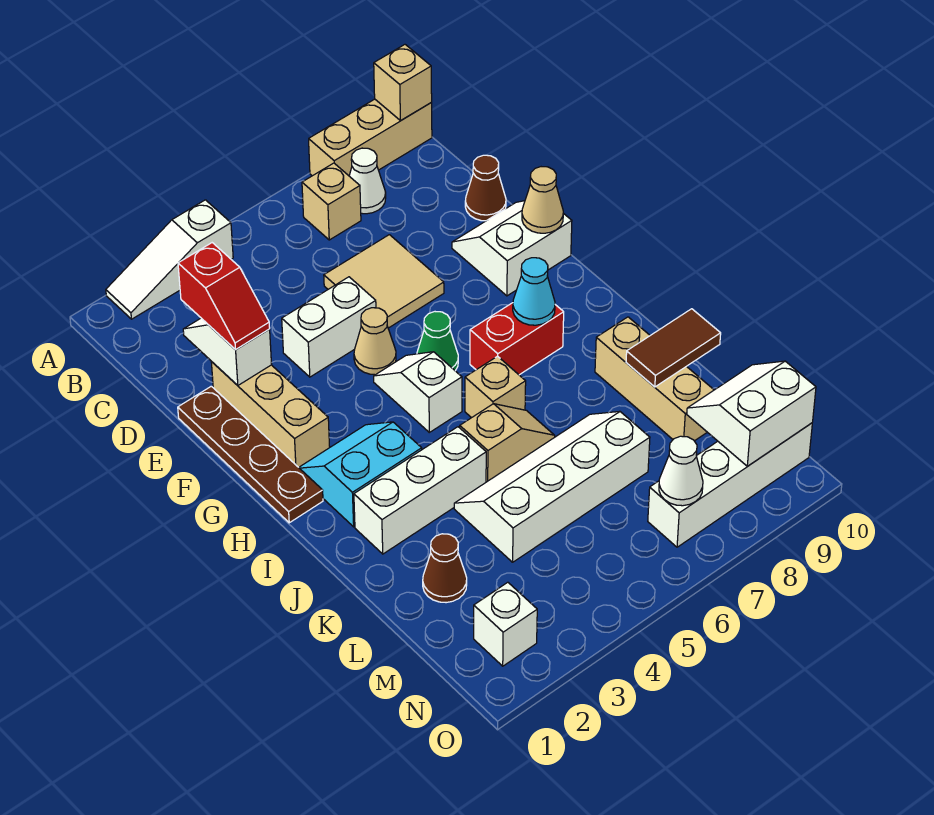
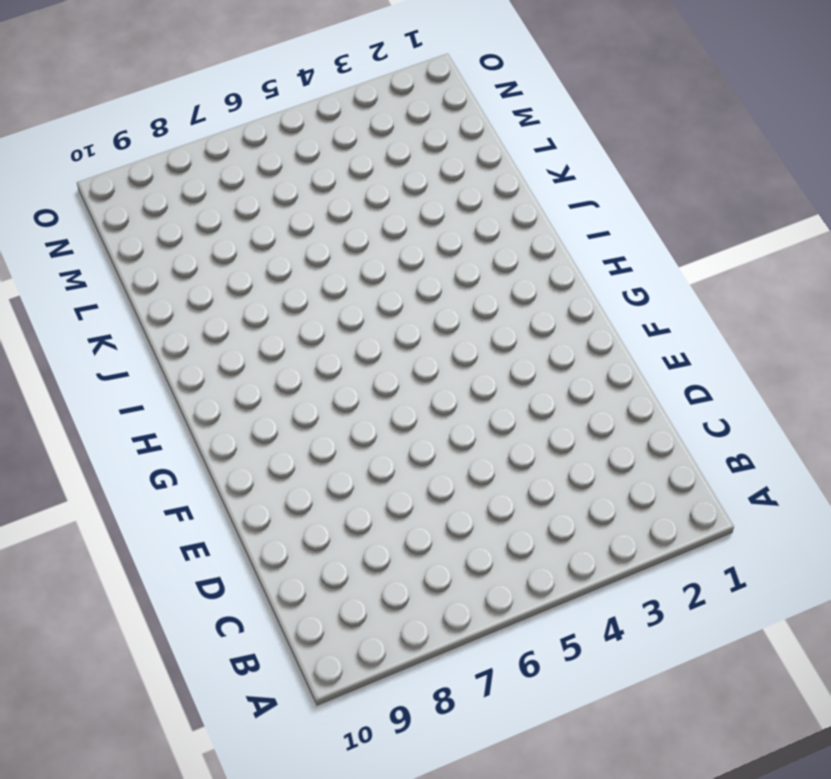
none -> white 1x3 slope [106,200,233,319]
none -> tan 1x3 brick [309,99,432,176]
none -> tan 1x1 brick [302,163,361,240]
none -> white 1x1 cone [349,148,386,214]

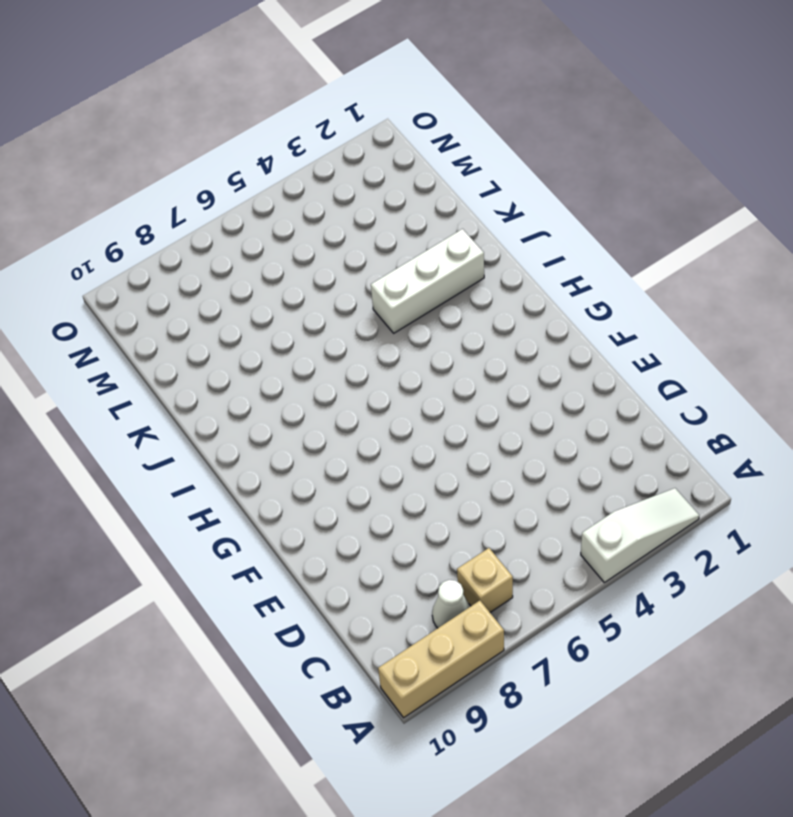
none -> tan 2x2 tile [324,235,444,328]
none -> brown 1x1 cone [465,155,506,221]
none -> brown 1x4 plate [178,386,323,523]
none -> tan 1x3 brick [211,362,330,467]

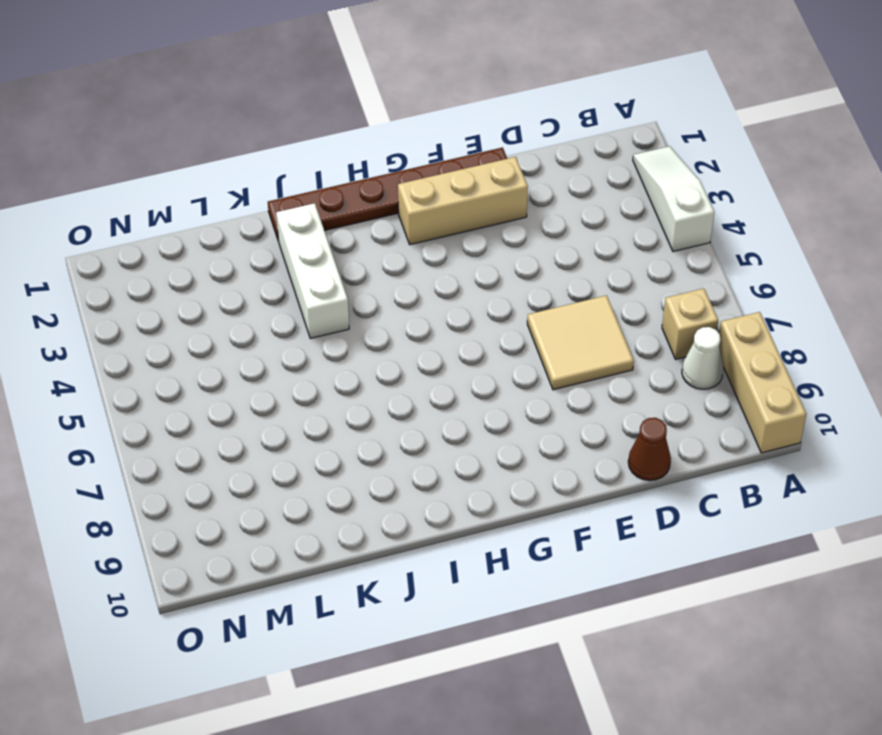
brown 1x6 plate [268,147,507,241] -> brown 1x4 plate [178,386,323,523]
none -> white 1x2 brick [282,277,376,377]
none -> white 2x2 slope [452,201,572,296]
none -> tan 1x1 cone [354,308,396,375]
none -> white 1x2 slope [374,352,462,432]

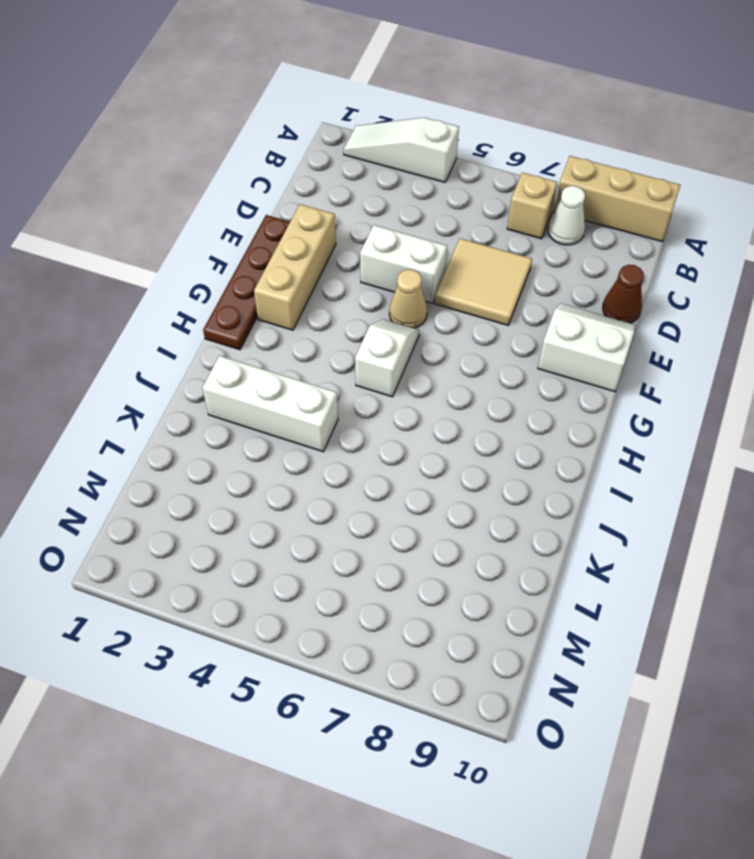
none -> green 1x1 cone [417,312,458,371]
none -> cyan 2x2 slope [299,422,422,527]
none -> red 1x2 brick [470,303,564,375]
none -> tan 1x1 brick [465,356,526,418]

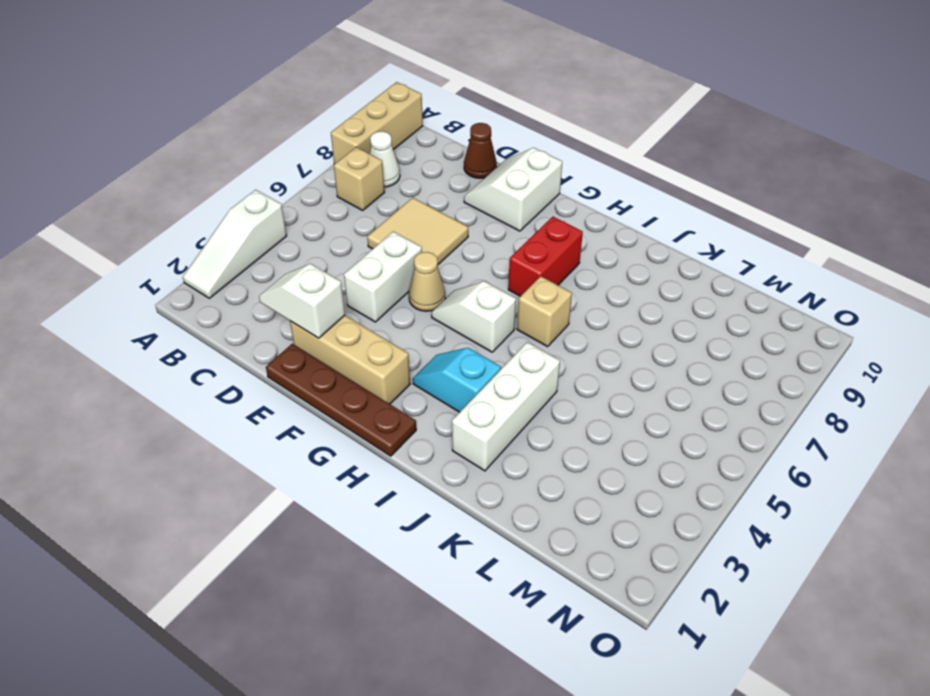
cyan 1x2 slope [413,348,501,412] -> cyan 2x2 slope [299,422,422,527]
none -> green 1x1 cone [417,312,458,371]
none -> tan 1x2 slope [460,404,555,482]
none -> tan 1x3 brick [595,317,714,441]
none -> white 2x4 slope [454,411,650,562]

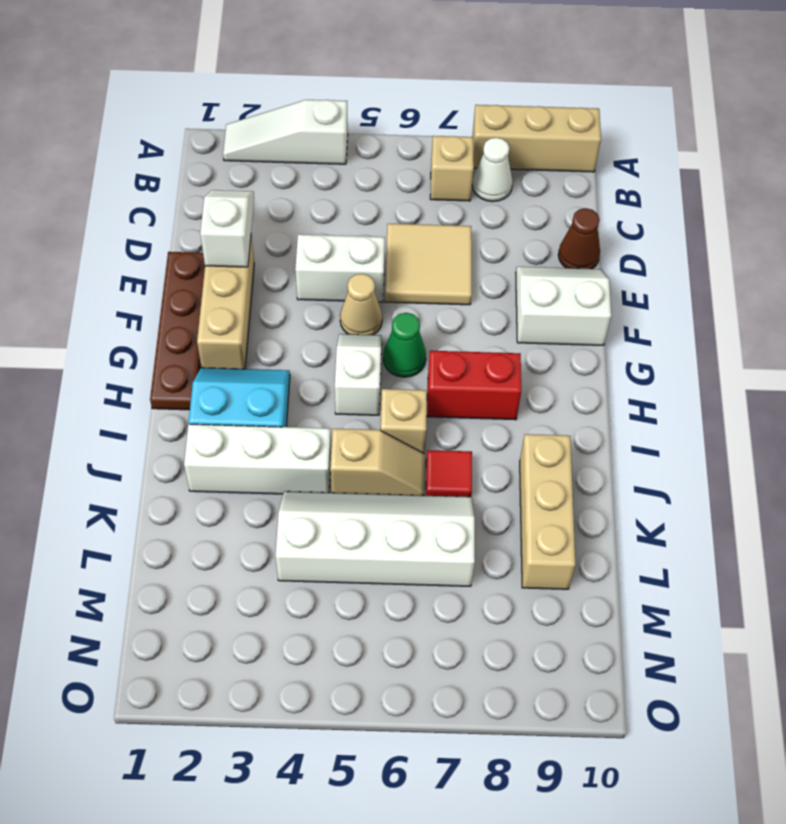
red 1x1 tile [426,450,472,497] -> none
none -> brown 1x1 cone [423,534,467,603]
none -> white 1x1 brick [474,582,537,666]
none -> white 1x4 brick [648,423,812,547]
none -> tan 1x1 brick [374,45,432,121]

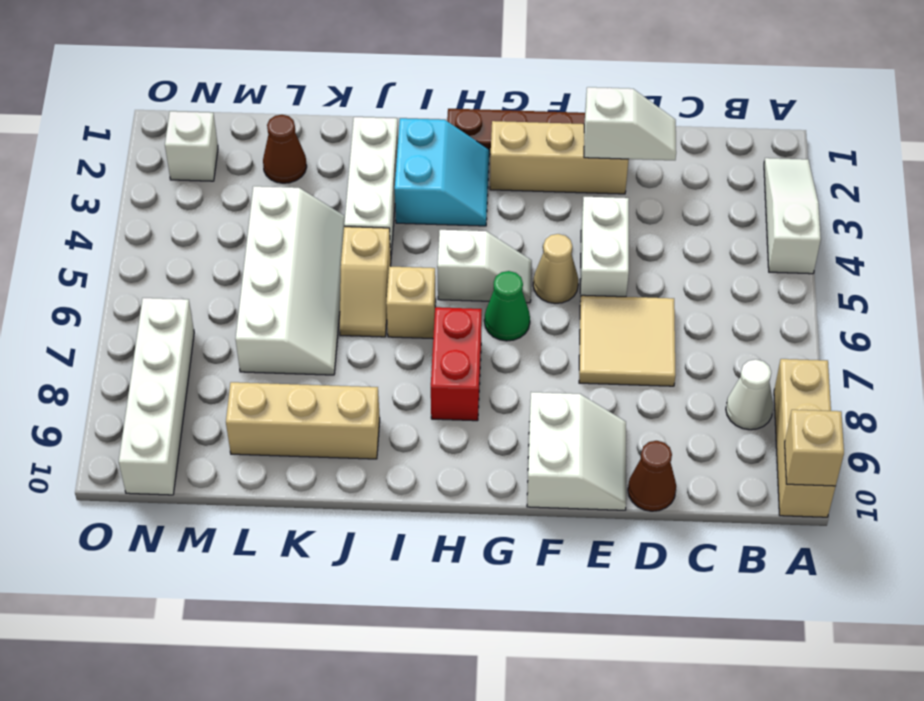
none -> tan 1x1 brick [302,163,361,240]
none -> tan 1x1 cone [522,167,563,233]
none -> cyan 1x1 cone [513,258,555,325]
none -> brown 1x2 tile [626,309,721,387]

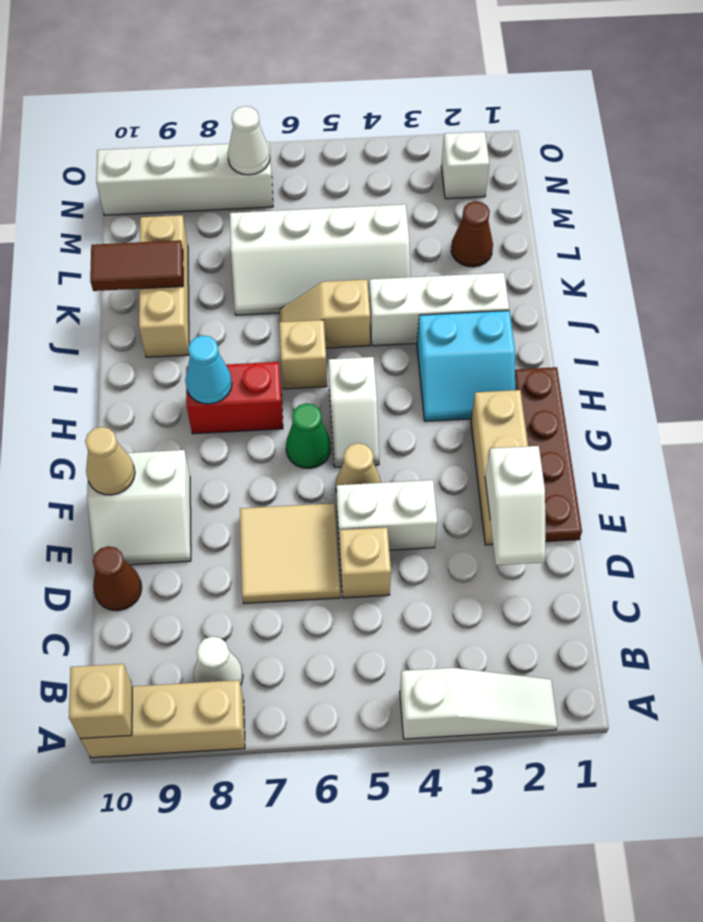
tan 1x1 brick [339,527,391,598] -> tan 1x1 brick moved to [302,163,361,240]
none -> white 2x2 slope [687,361,816,466]
none -> red 1x2 slope [178,243,270,350]

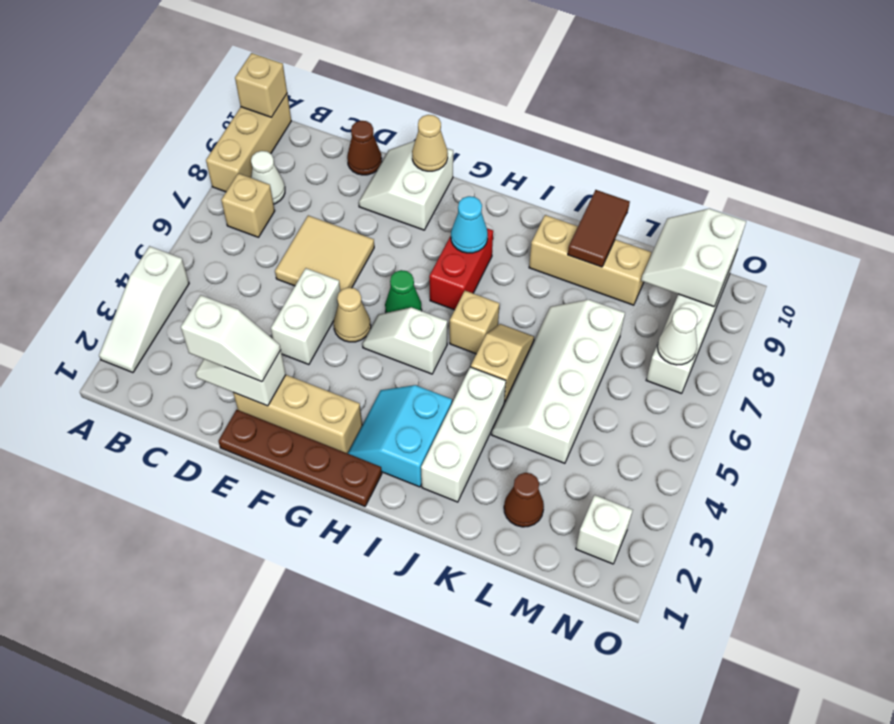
white 1x2 slope [181,295,281,382] -> red 1x2 slope [178,243,270,350]

